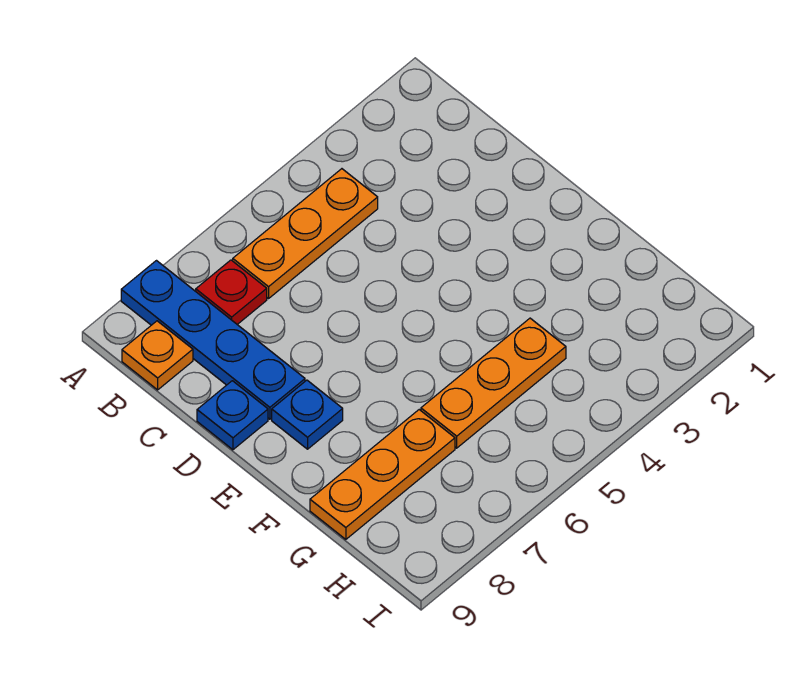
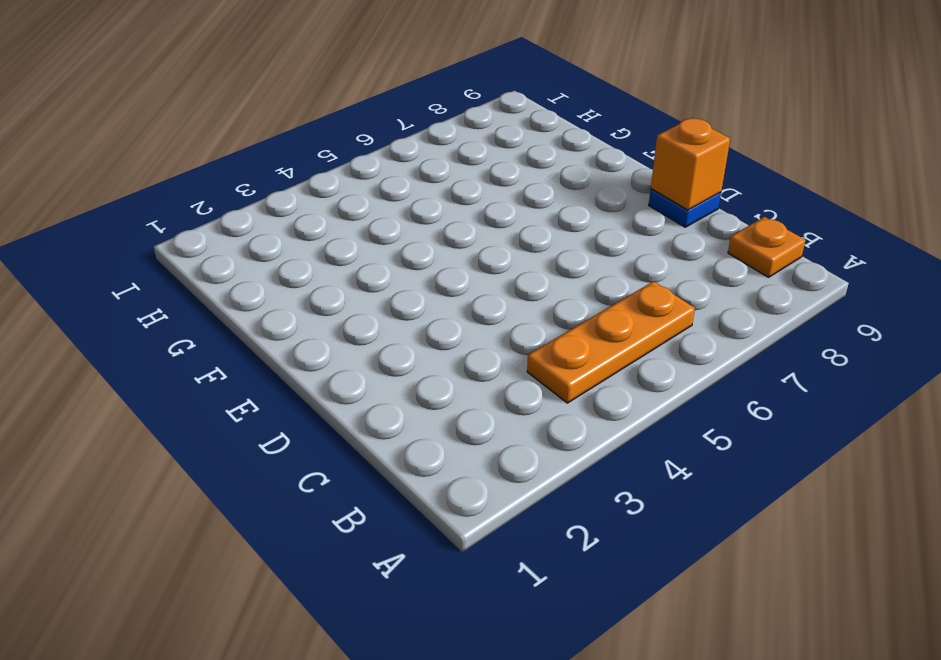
orange 1x1 brick [651,118,730,210] -> none
none -> blue 1x4 plate [121,261,305,419]
none -> red 1x1 plate [196,260,267,324]

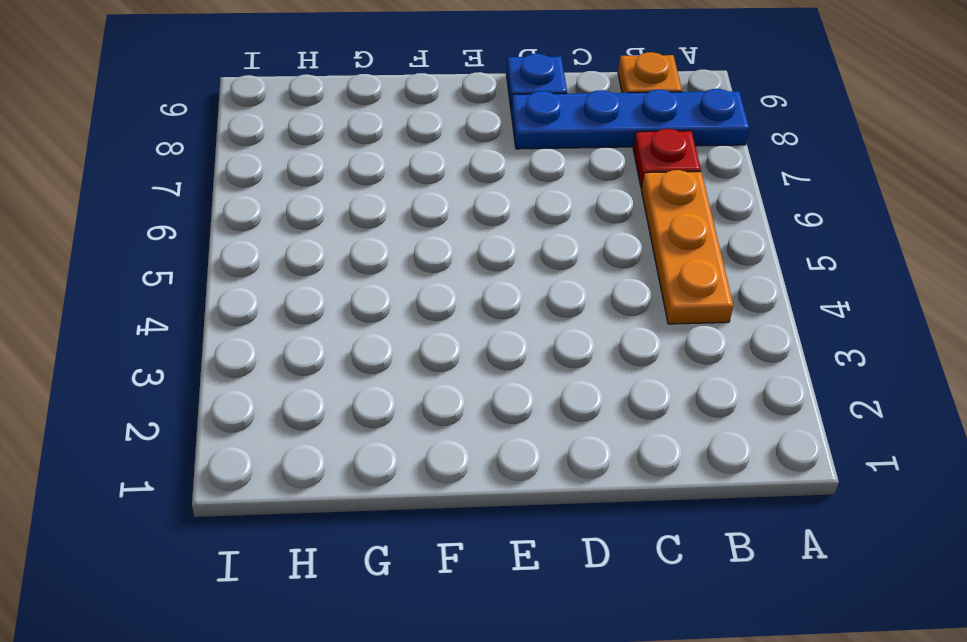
none -> blue 1x1 plate [272,380,343,449]
none -> orange 1x3 plate [421,318,566,448]

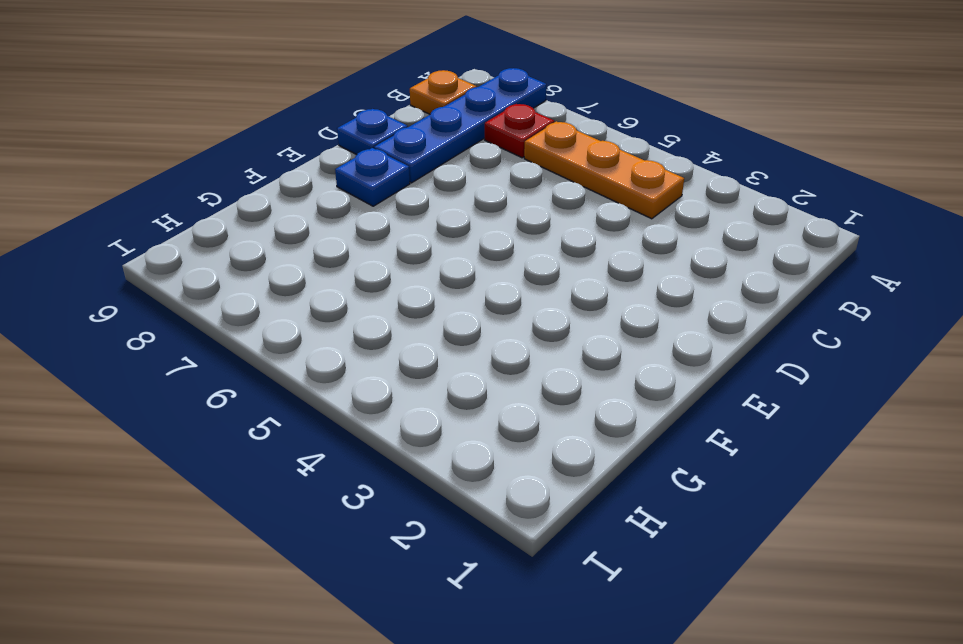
none -> orange 1x3 plate [421,318,566,448]
none -> orange 1x3 plate [310,410,455,539]

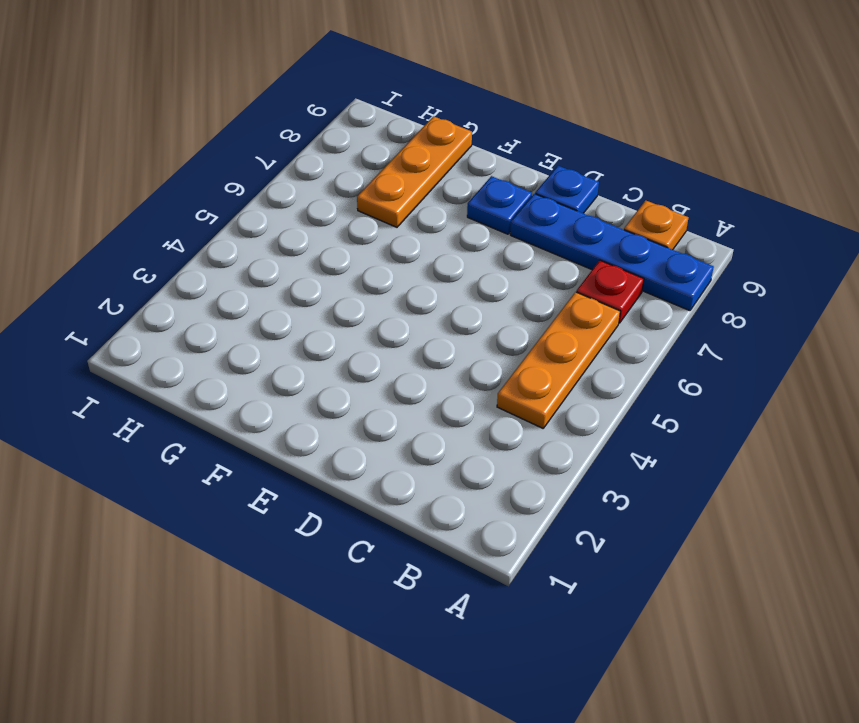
none -> orange 1x3 plate [421,318,566,448]

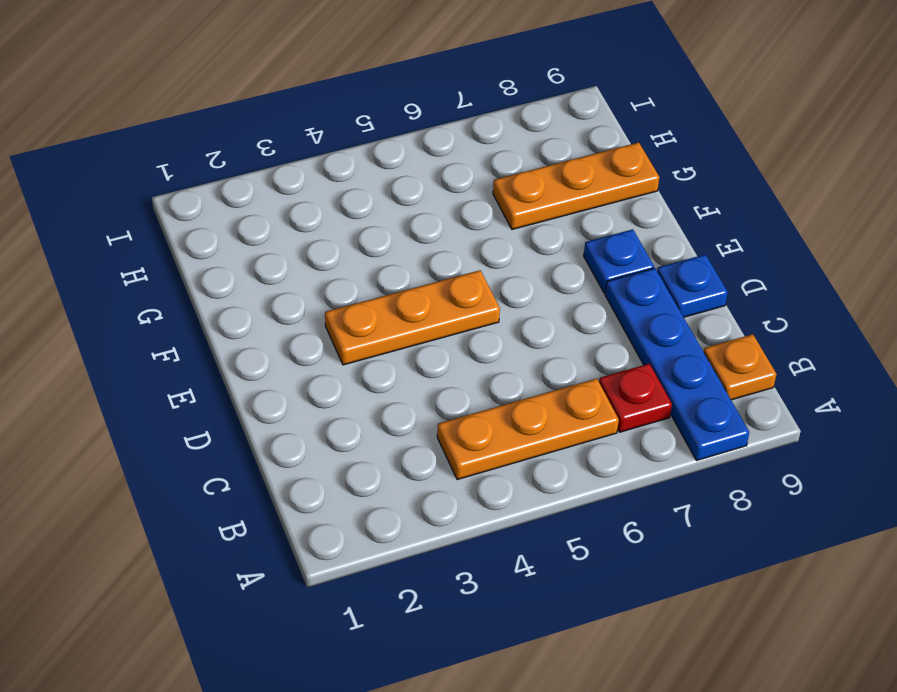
orange 1x3 plate [325,270,500,365] -> orange 1x3 plate moved to [421,318,566,448]

